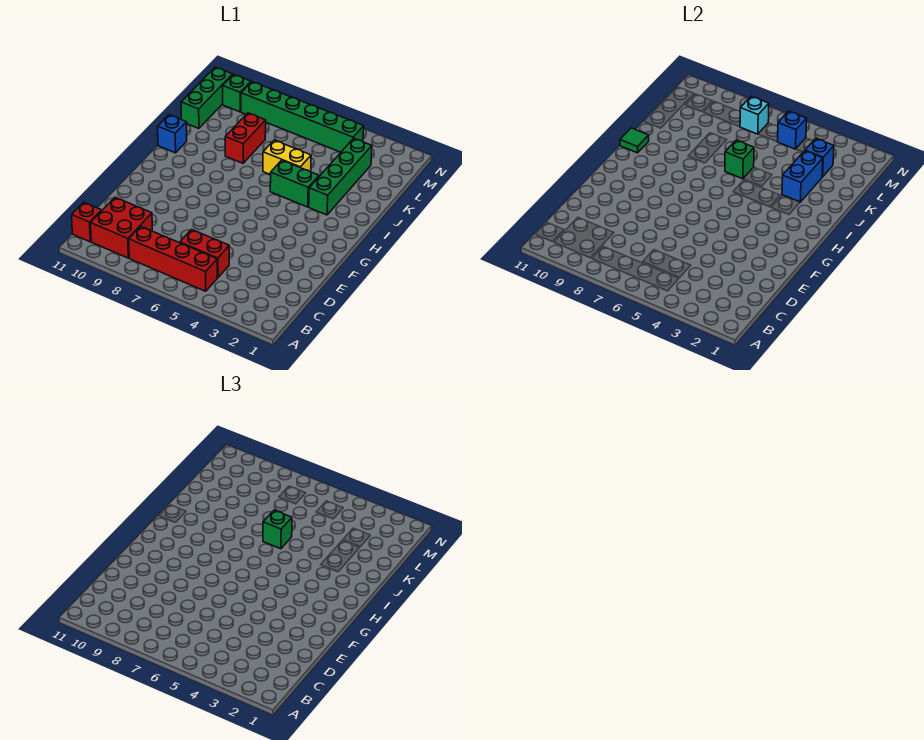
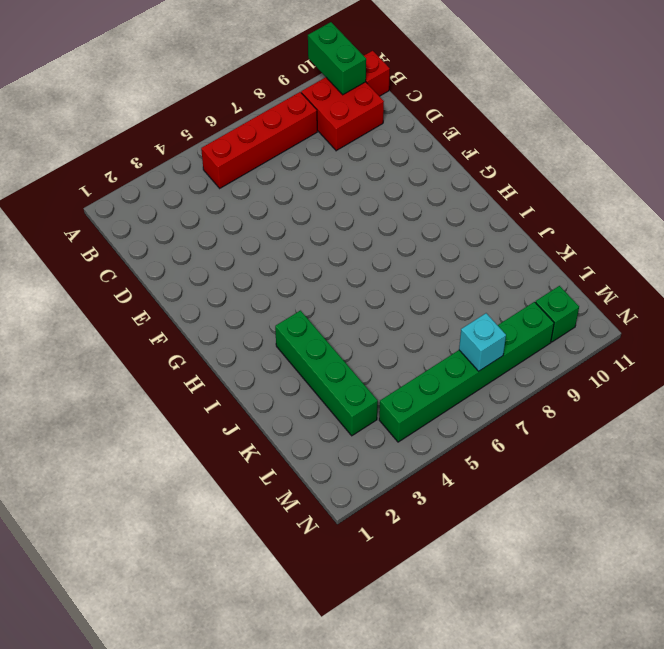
green 1x2 brick [308,22,366,95] -> green 1x2 brick turned to [270,160,319,207]
none -> red 1x2 brick [180,230,229,278]
none -> blue 1x1 brick [158,115,187,153]
none -> yellow 1x2 brick [263,140,311,175]

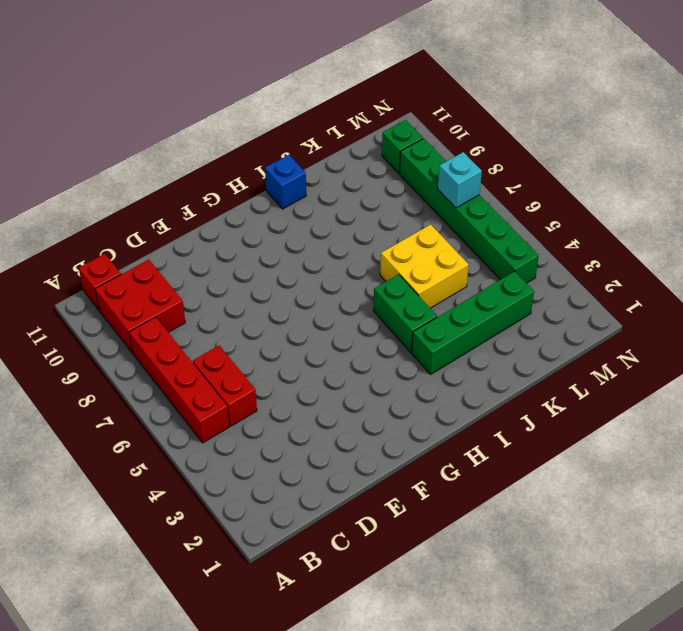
yellow 2x2 brick [380,224,469,308] -> yellow 1x2 brick [263,140,311,175]
none -> red 1x2 brick [225,113,266,163]
none -> green 1x3 brick [181,67,233,129]
none -> green 1x1 tile [620,128,649,153]

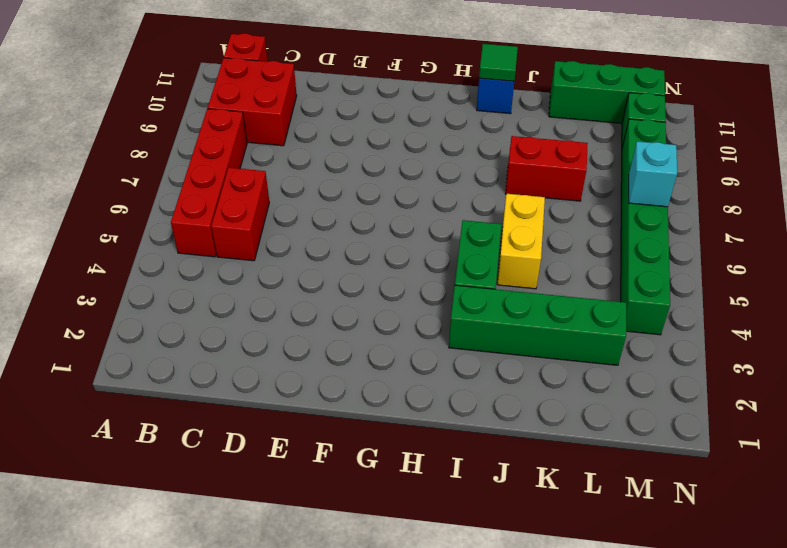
none -> blue 1x2 brick [782,151,823,202]
none -> green 1x1 brick [725,140,754,179]
none -> blue 1x1 brick [805,138,834,177]

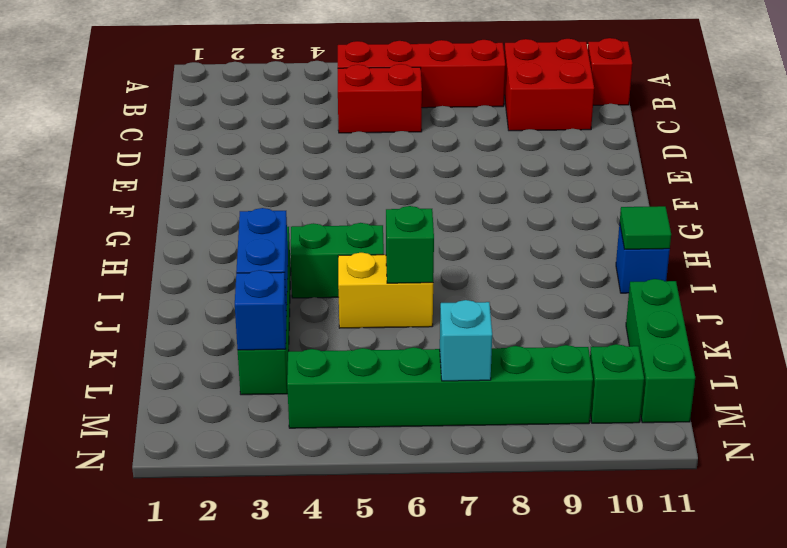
none -> red 1x2 brick [225,113,266,163]
none -> blue 1x1 brick [778,111,807,149]
none -> green 1x1 brick [263,510,292,549]

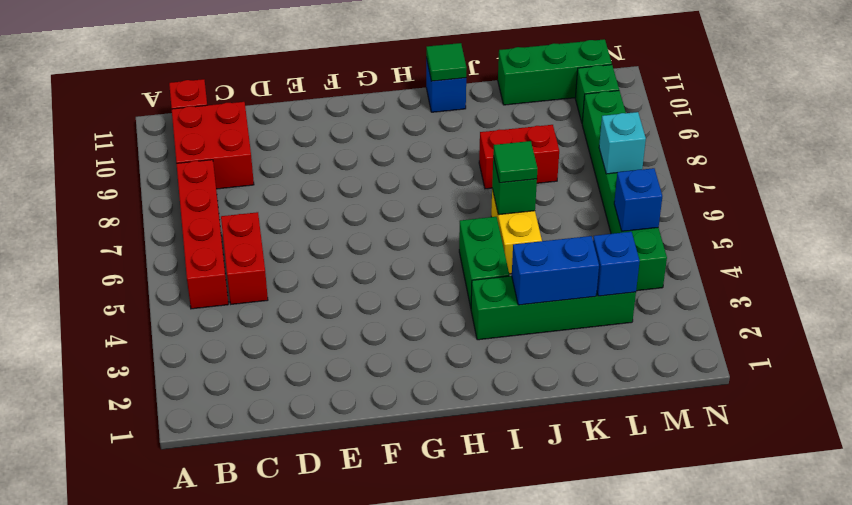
green 1x1 tile [493,141,538,183] -> green 1x1 brick [263,510,292,549]

